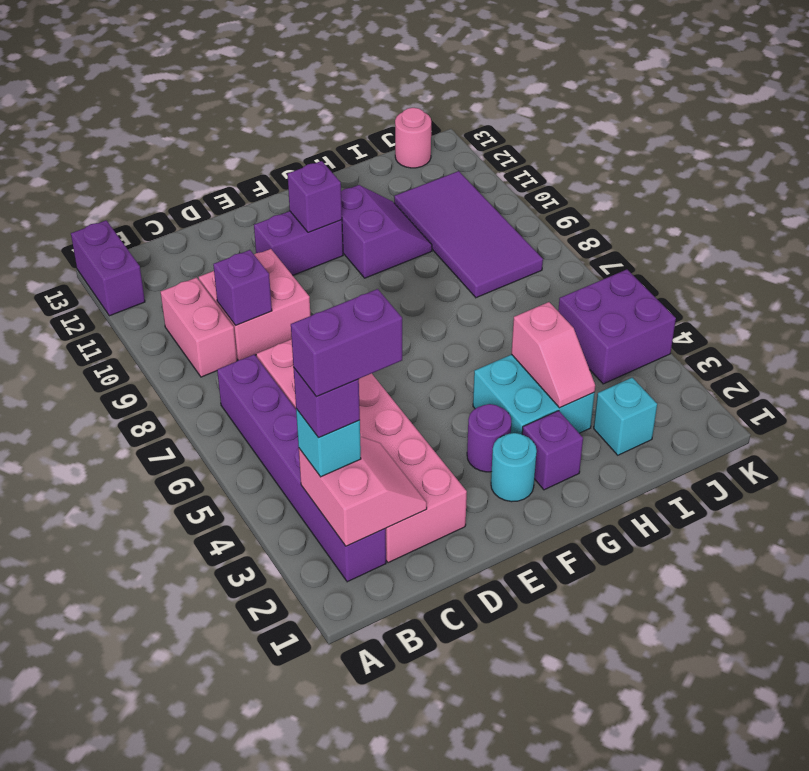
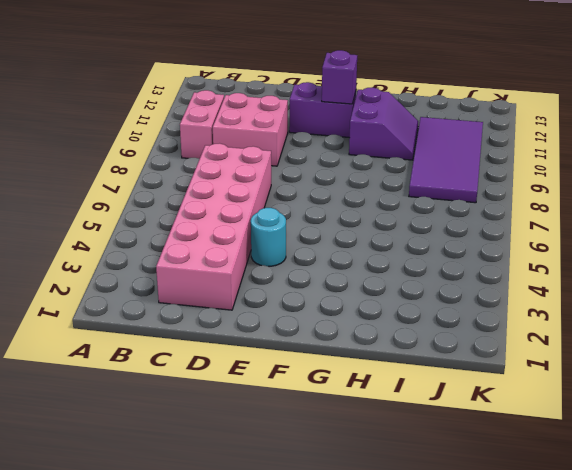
cyan 1x1 round brick [251,208,286,266] -> cyan 1x1 round brick moved to [491,433,537,502]
none -> purple 1x2 brick [71,220,145,316]
none -> purple 1x6 brick [217,354,386,582]
none -> purple 1x1 round brick [467,404,511,472]

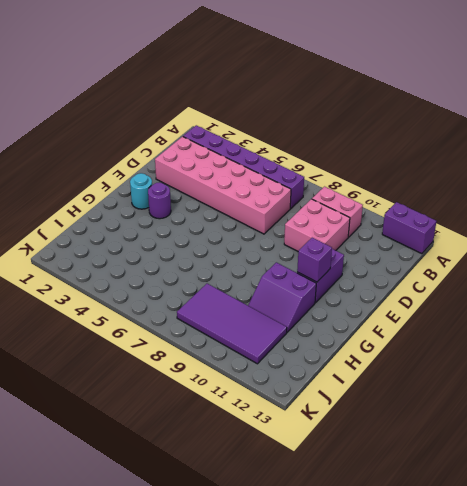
none -> purple 1x1 brick [522,411,583,490]
none -> cyan 2x2 brick [473,354,595,434]
none -> cyan 1x1 brick [594,378,657,455]

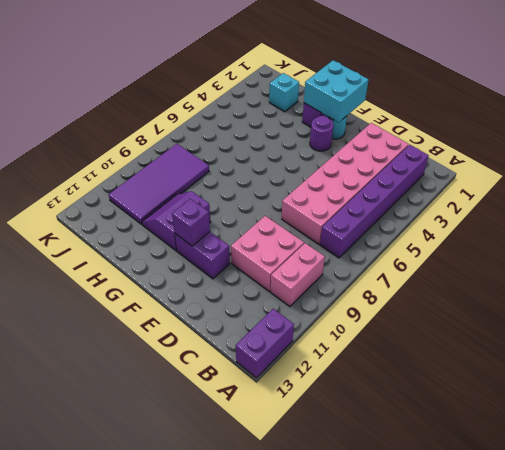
cyan 2x2 brick [304,60,368,122] -> cyan 2x2 brick moved to [473,354,595,434]
none -> purple 2x2 brick [558,270,676,384]
none -> pink 1x1 round brick [395,108,431,168]
none -> pink 2x2 slope [299,437,427,546]

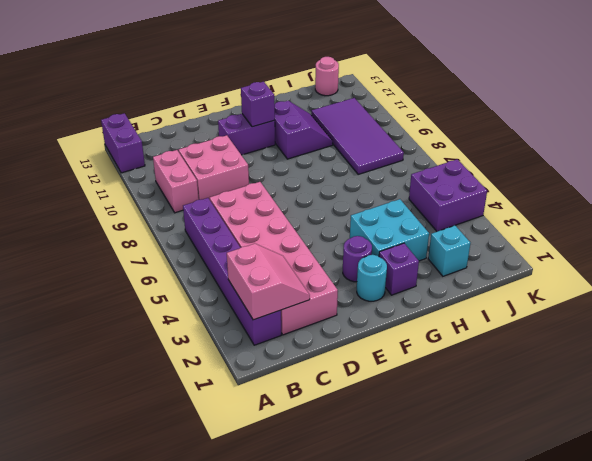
none -> purple 1x1 brick [213,250,272,325]
none -> pink 1x2 slope [511,302,595,408]
none -> cyan 1x1 brick [296,409,361,477]

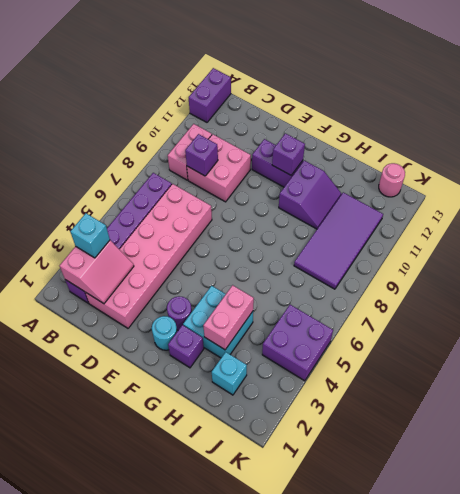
pink 1x2 brick [203,285,254,350] -> pink 1x2 slope [511,302,595,408]
none -> purple 1x1 brick [293,367,360,438]
none -> purple 1x2 brick [291,289,402,397]

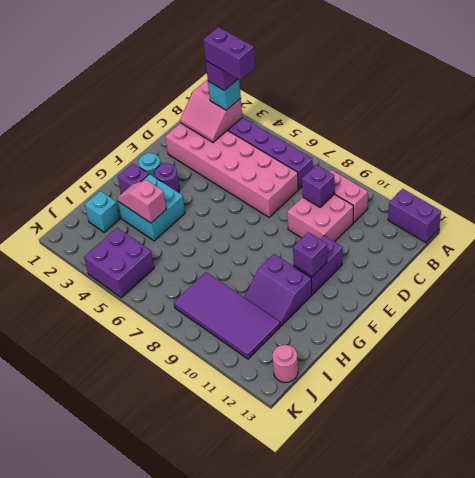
purple 1x2 brick [203,27,255,80] -> purple 1x2 brick turned to [291,289,402,397]

